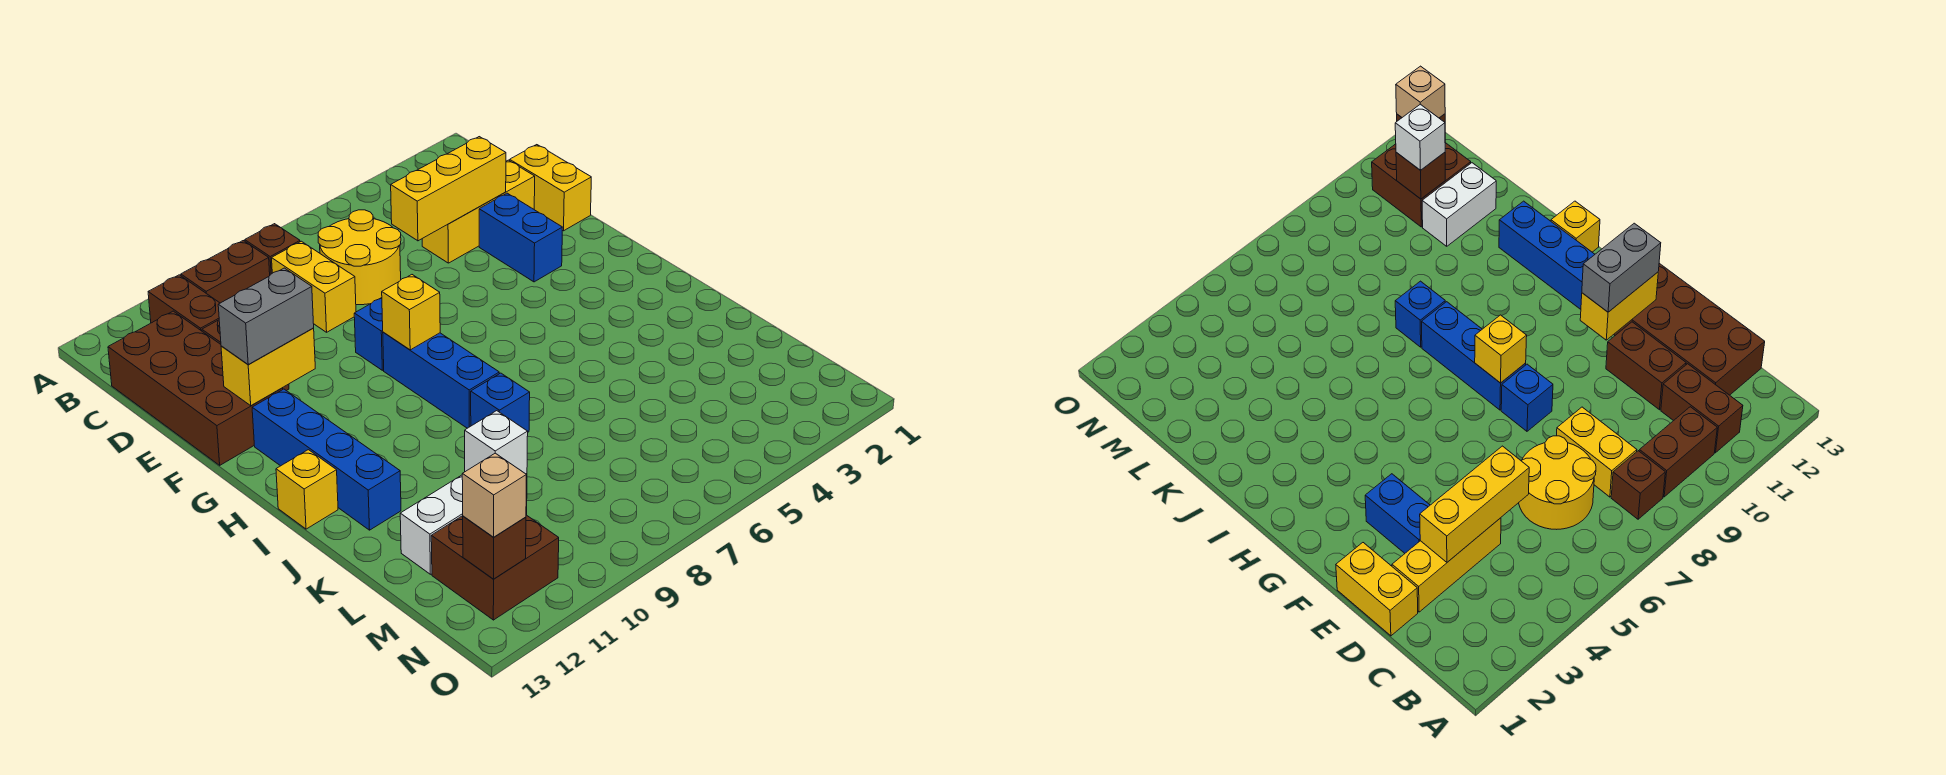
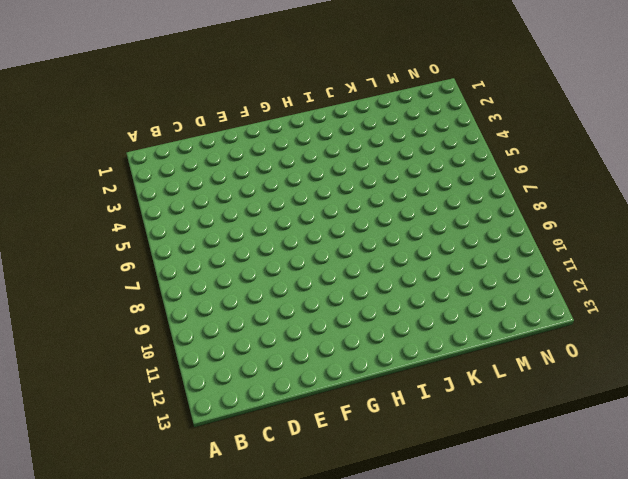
none -> brown 1x1 brick [245,224,300,275]
none -> brown 1x2 brick [181,241,270,303]
none -> brown 1x2 brick [148,275,220,331]

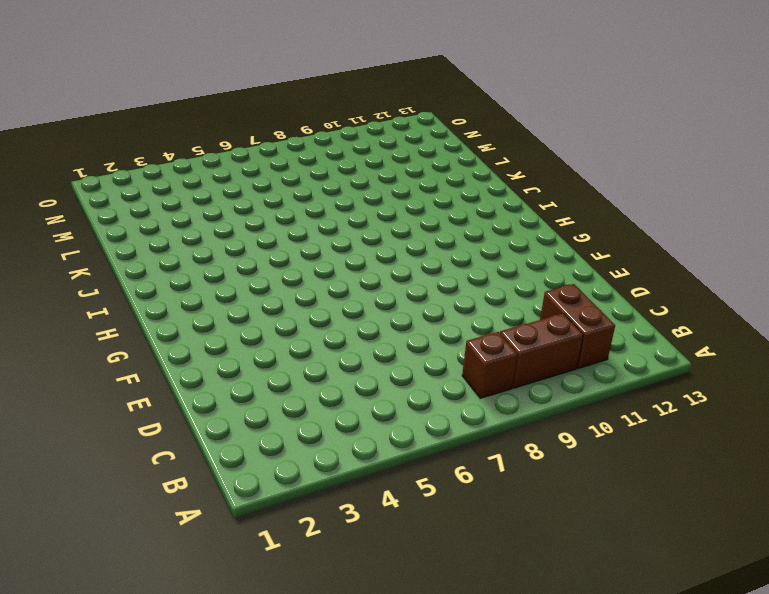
none -> yellow 2x2 round brick [318,210,401,305]
none -> yellow 1x2 brick [272,241,356,332]
none -> brown 2x4 brick [108,311,283,465]

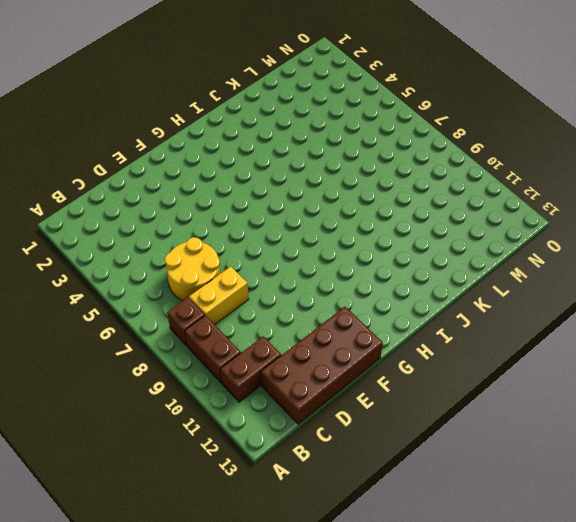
none -> yellow 1x2 brick [510,145,591,231]
none -> yellow 1x3 brick [422,160,535,263]
none -> brown 1x2 brick [1606,322,1686,410]

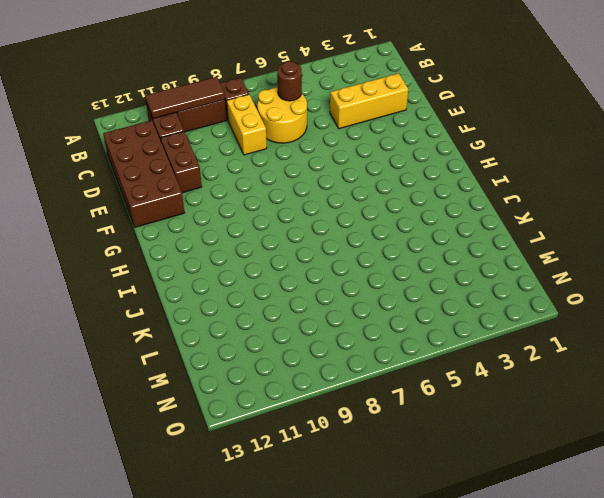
brown 1x3 tile [145,77,225,119] -> none
brown 1x1 round brick [277,61,302,101] -> none
none -> yellow 1x2 brick [510,145,591,231]
none -> blue 1x2 brick [479,193,562,282]
none -> blue 1x1 brick [354,298,384,370]

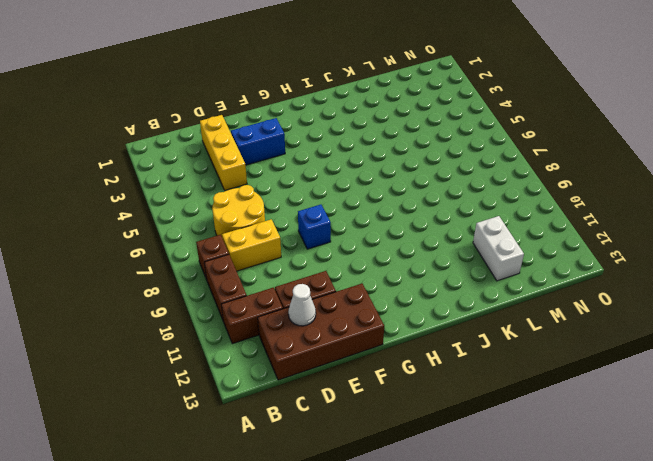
white 1x1 cone [288,284,316,326] -> none
none -> yellow 1x2 brick [510,145,591,231]
none -> blue 1x3 brick [383,332,499,428]
none -> blue 1x4 brick [252,389,401,530]

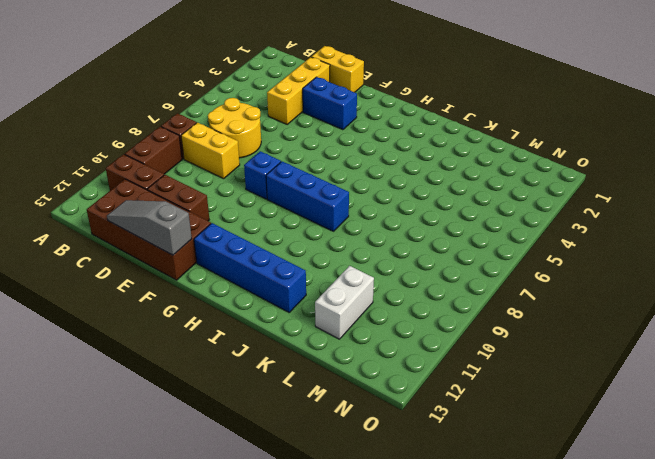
grey 1x3 slope [107,200,192,255] -> none
none -> yellow 1x1 brick [276,450,338,529]
none -> blue 1x1 brick [471,373,530,432]
none -> brown 2x2 brick [431,515,559,620]

